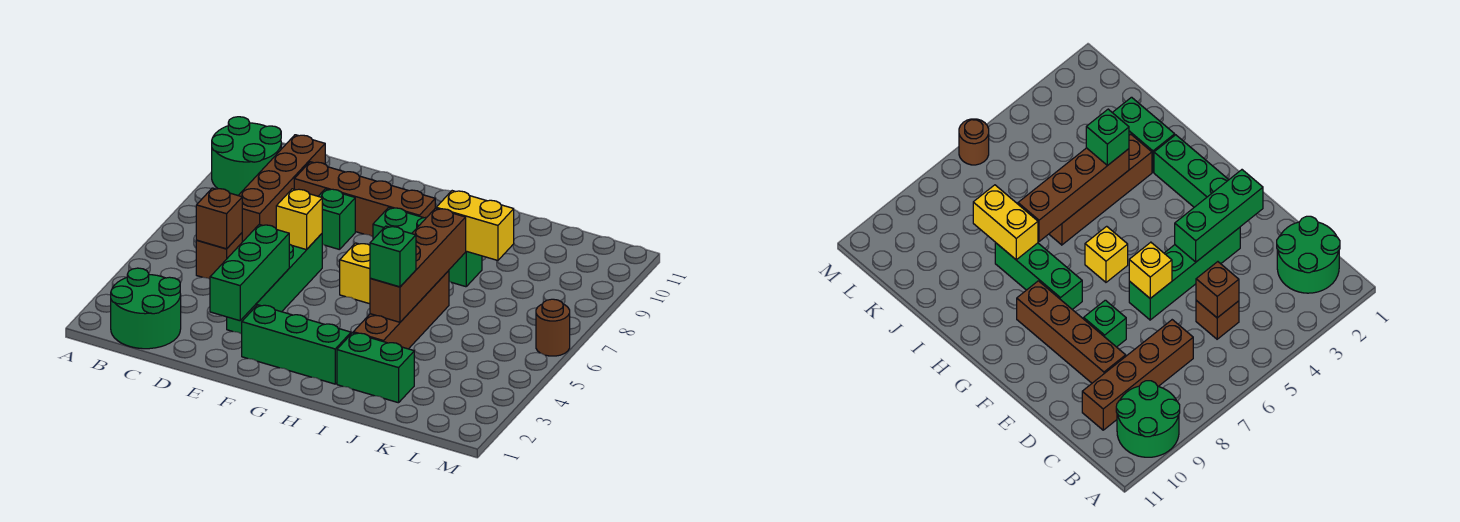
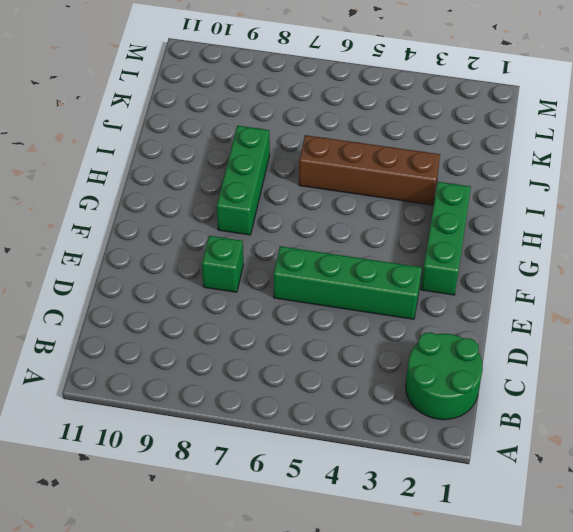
none -> green 2x2 round brick [212,117,281,195]
none -> brown 1x1 brick [196,233,242,279]
none -> brown 1x4 brick [238,135,325,242]

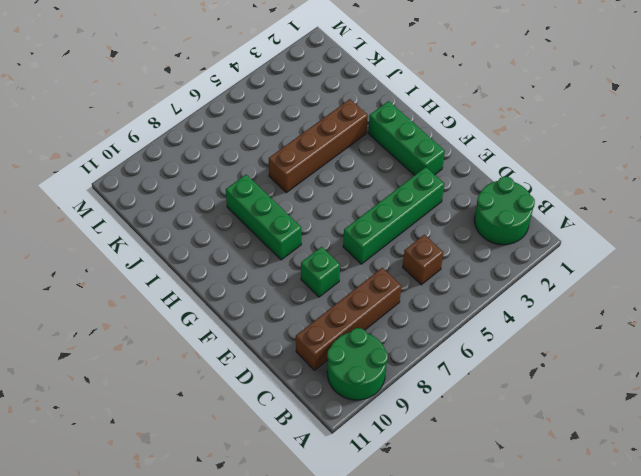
none -> brown 1x4 brick [294,162,435,237]
none -> yellow 1x1 brick [340,243,370,304]
none -> green 1x2 brick [337,333,414,403]

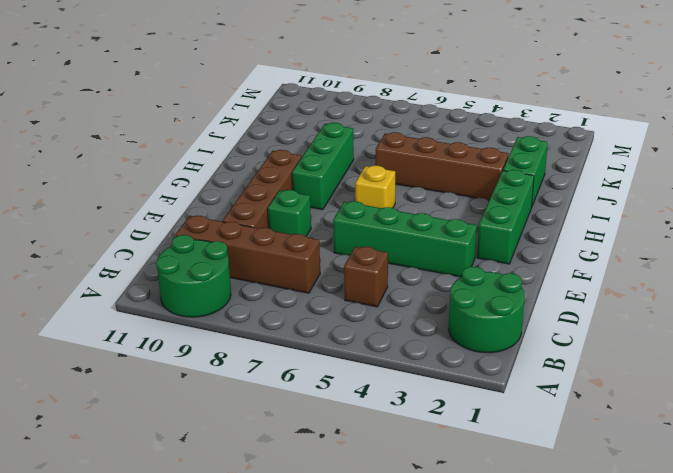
none -> brown 1x1 round brick [536,299,570,356]
none -> brown 1x1 brick [196,188,242,249]
none -> green 1x3 brick [210,224,289,321]

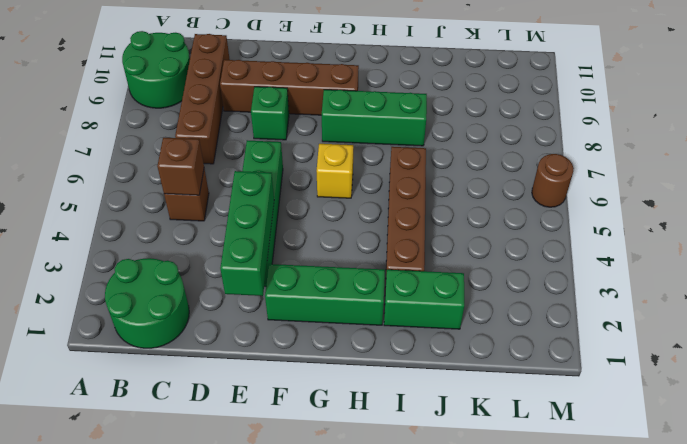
none -> yellow 1x1 brick [276,189,322,250]
none -> brown 1x4 brick [370,208,466,322]
none -> yellow 1x2 brick [436,191,514,260]

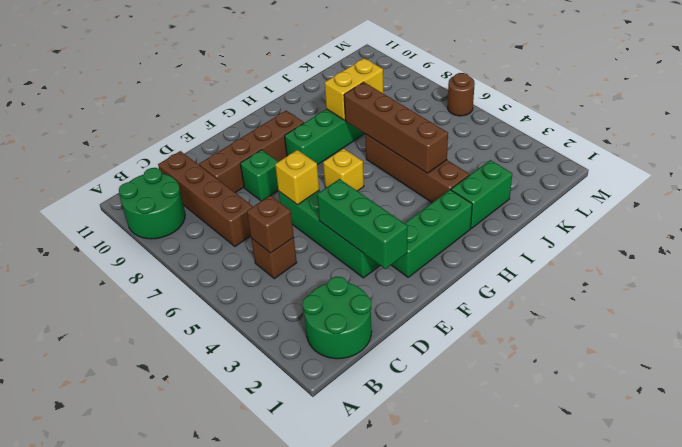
none -> green 1x1 brick [370,226,416,287]

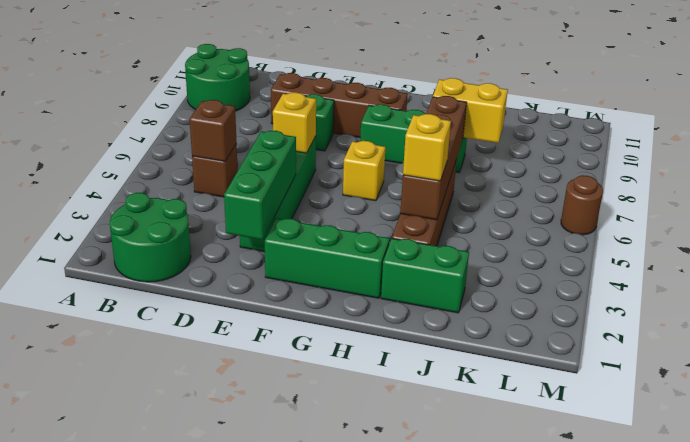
yellow 1x1 brick [403,114,451,181] -> green 1x1 brick [370,226,416,287]
none -> brown 1x4 brick [238,135,325,242]

